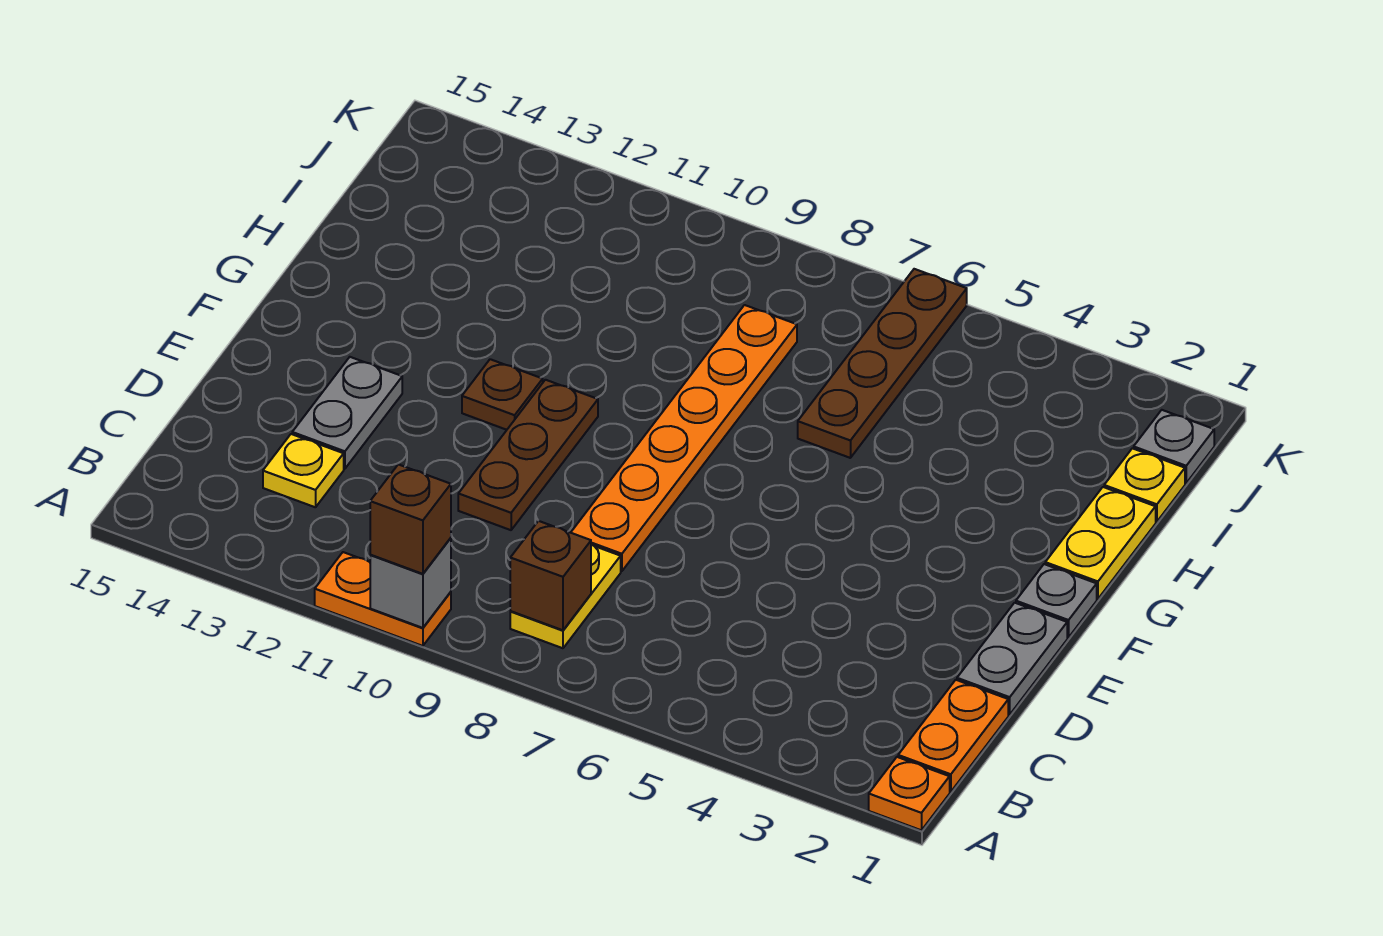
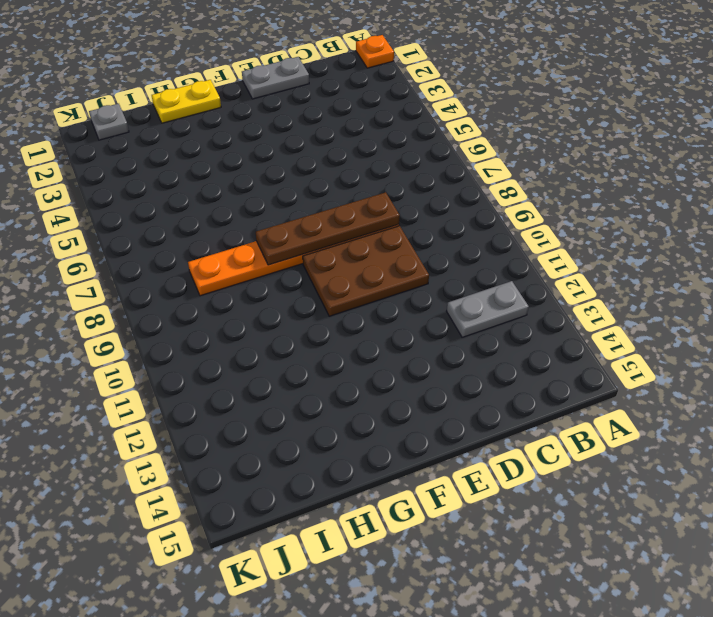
grey 1x2 plate [447,281,529,337] -> grey 1x2 plate moved to [292,357,402,469]
brown 1x4 plate [256,192,400,265] -> brown 1x4 plate moved to [798,269,967,458]
brown 2x3 plate [303,226,429,316] -> brown 1x3 plate [458,380,598,530]
none -> orange 1x2 plate [315,552,451,646]
none -> orange 1x2 plate [898,680,1008,792]
none -> yellow 1x2 plate [510,545,621,648]

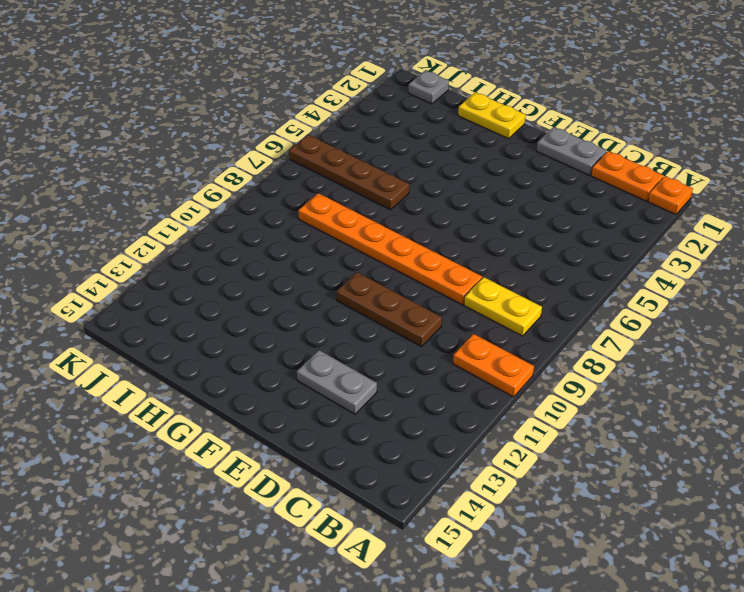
orange 1x2 plate [453,334,534,397] -> orange 1x2 plate turned to [315,552,451,646]
none -> yellow 1x1 plate [263,434,344,507]
none -> grey 1x1 plate [1016,564,1097,637]
none -> brown 1x1 plate [462,359,543,430]

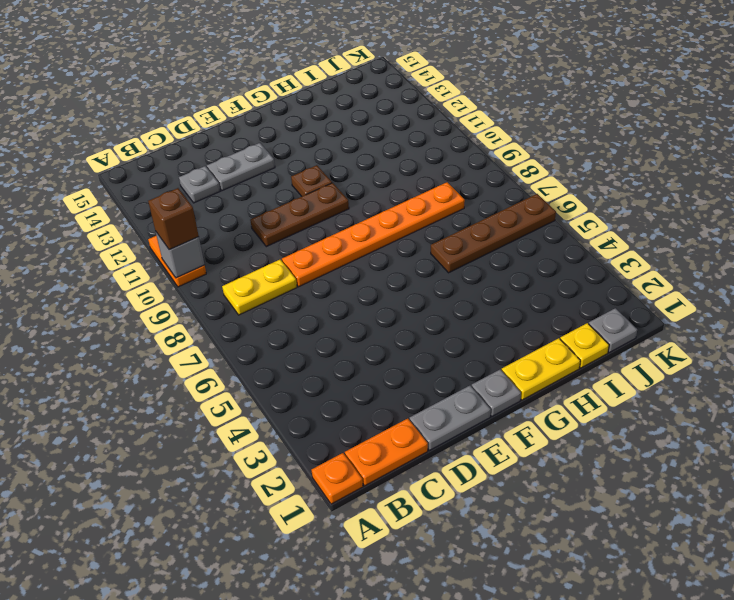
grey 1x1 plate [179,166,220,203] -> yellow 1x1 plate [263,434,344,507]
none -> brown 1x1 brick [510,521,591,630]

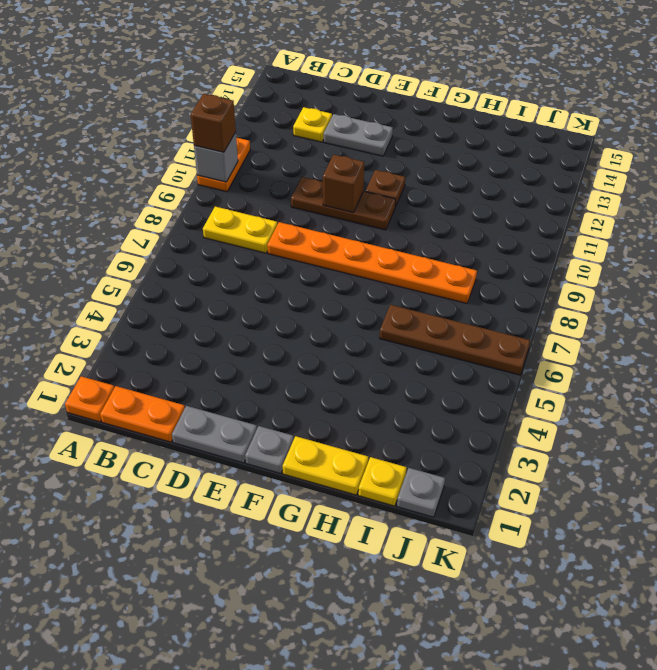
brown 1x1 brick [323,155,364,213] -> brown 1x1 brick moved to [510,521,591,630]

